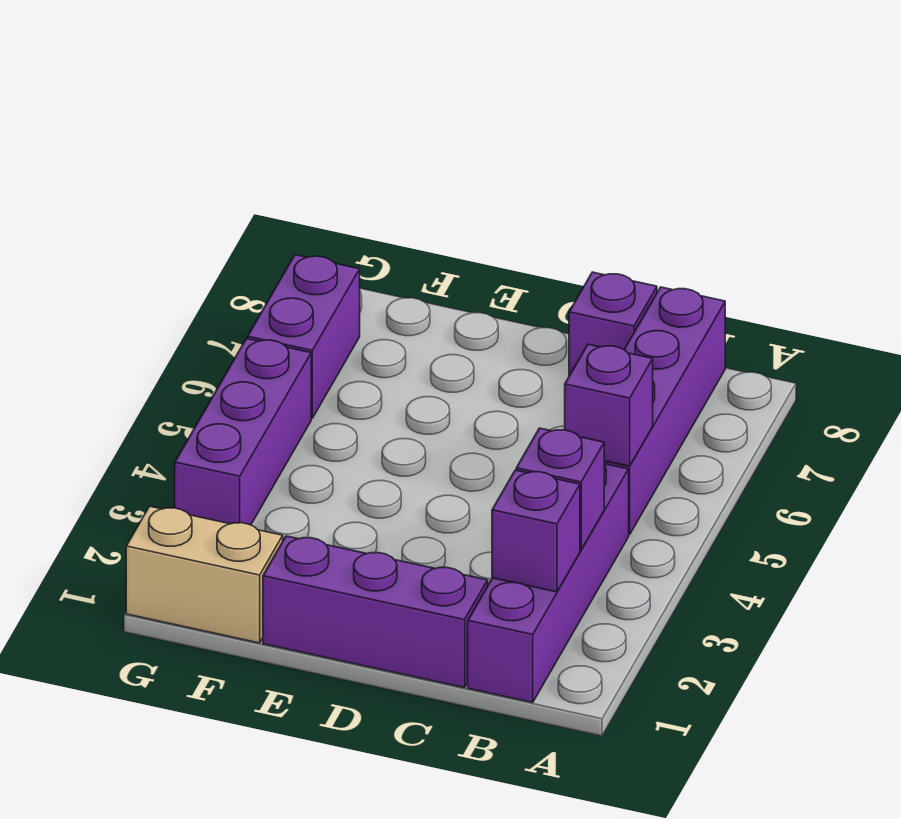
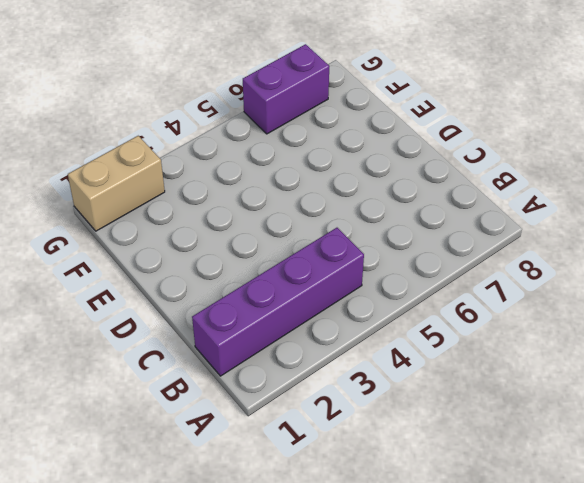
tan 1x2 brick [68,136,165,231] -> tan 1x2 brick turned to [126,506,283,643]
none -> purple 1x4 brick [604,287,725,535]
none -> purple 1x3 brick [263,536,488,688]

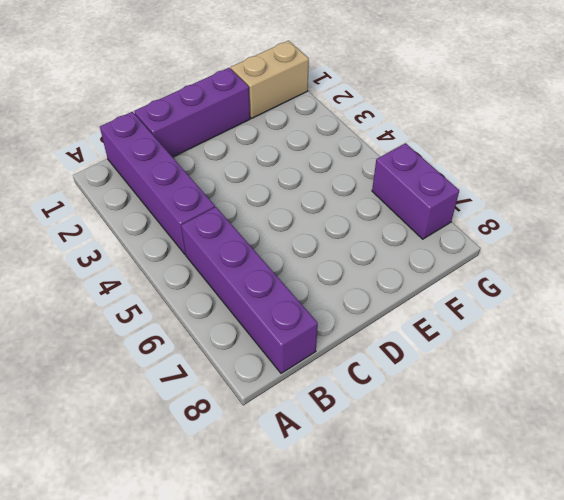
none -> purple 1x1 brick [569,272,657,376]
none -> purple 1x3 brick [175,339,311,525]

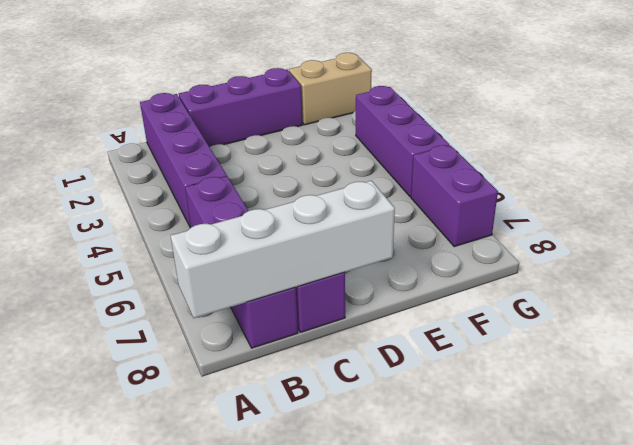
white 1x4 brick [171,181,395,318] -> none
none -> purple 1x1 brick [492,470,580,592]
none -> purple 1x1 brick [516,428,604,550]

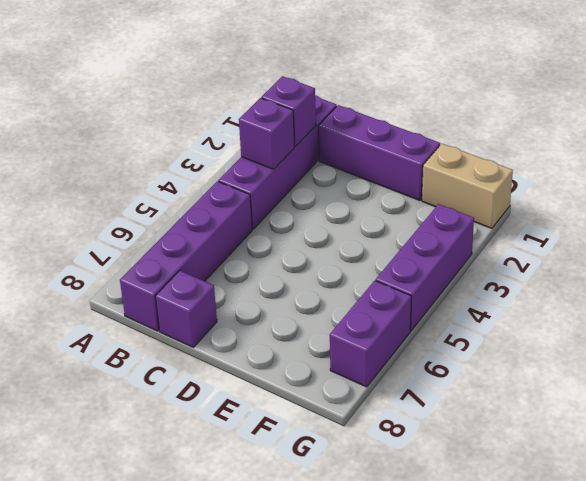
none -> purple 1x1 brick [565,344,653,466]

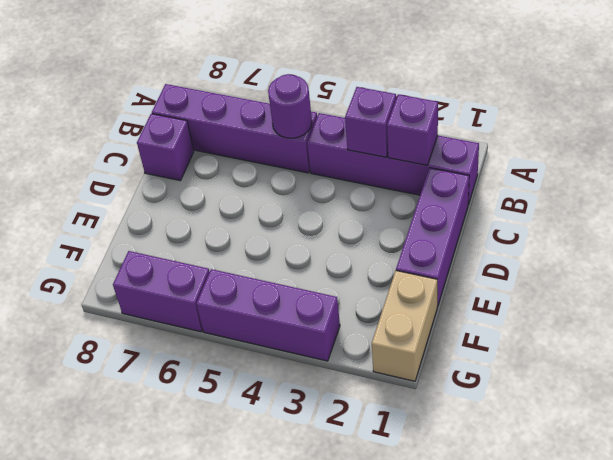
purple 1x1 round brick [268,74,312,138] -> purple 1x1 brick [565,344,653,466]

